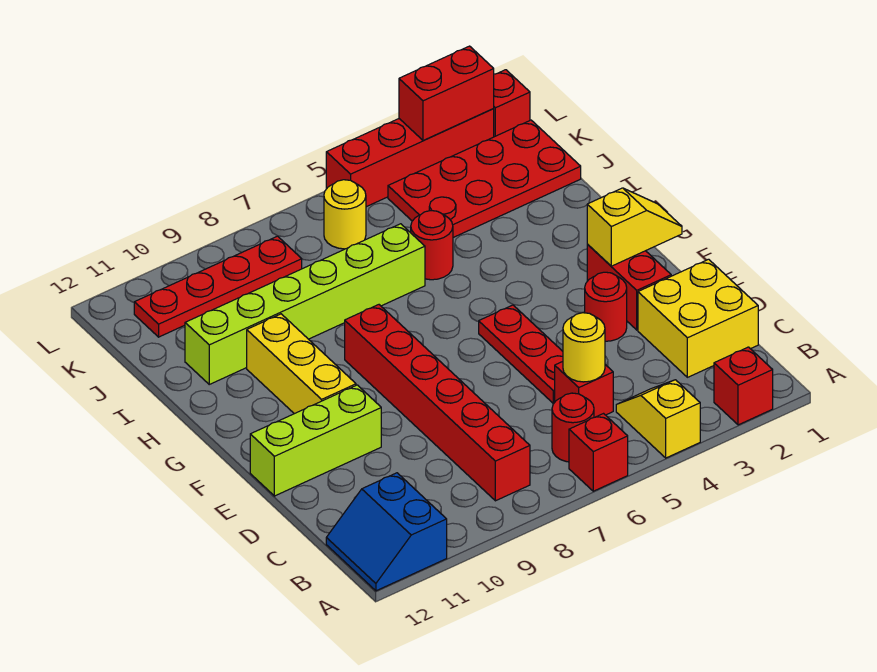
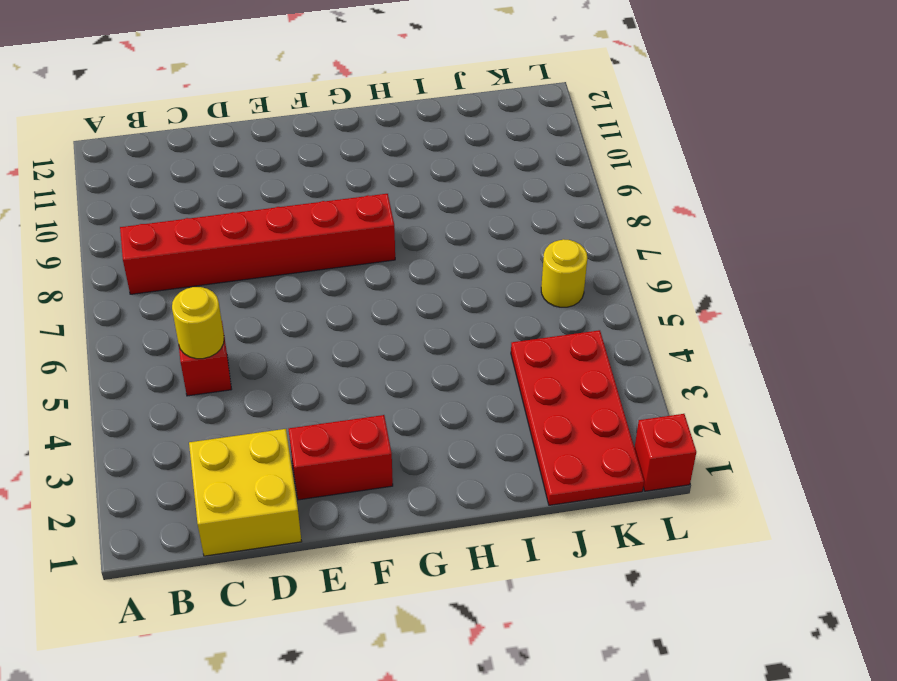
none -> red 1x1 brick [714,347,773,425]
none -> yellow 1x2 slope [616,380,700,458]
none -> red 1x1 brick [569,414,628,491]

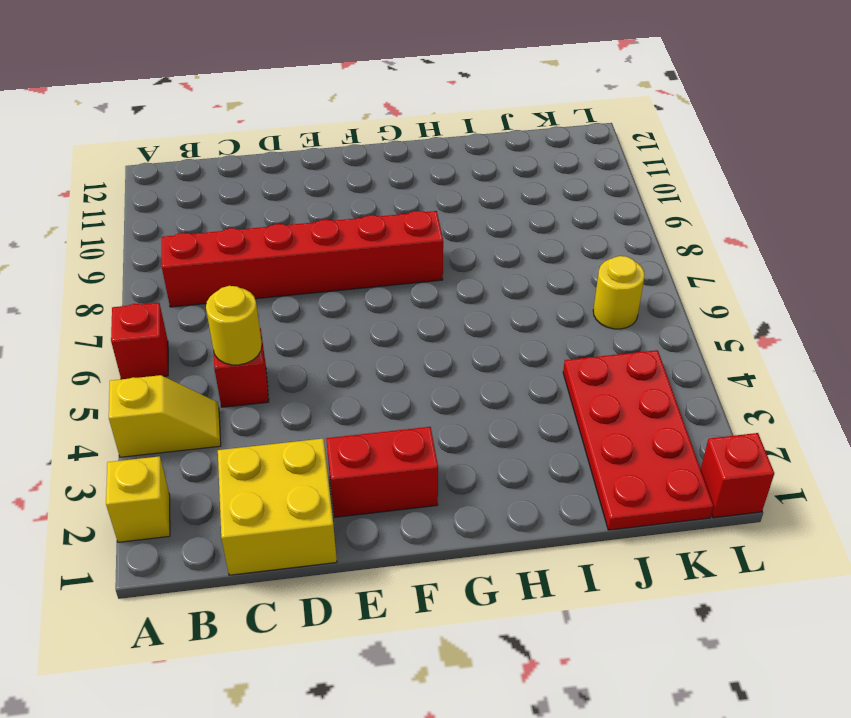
yellow 1x1 brick [106,456,170,542] -> red 1x1 brick [714,347,773,425]
none -> blue 2x2 slope [326,473,447,591]
none -> red 1x1 round brick [552,393,594,462]
none -> red 1x3 plate [479,305,563,404]

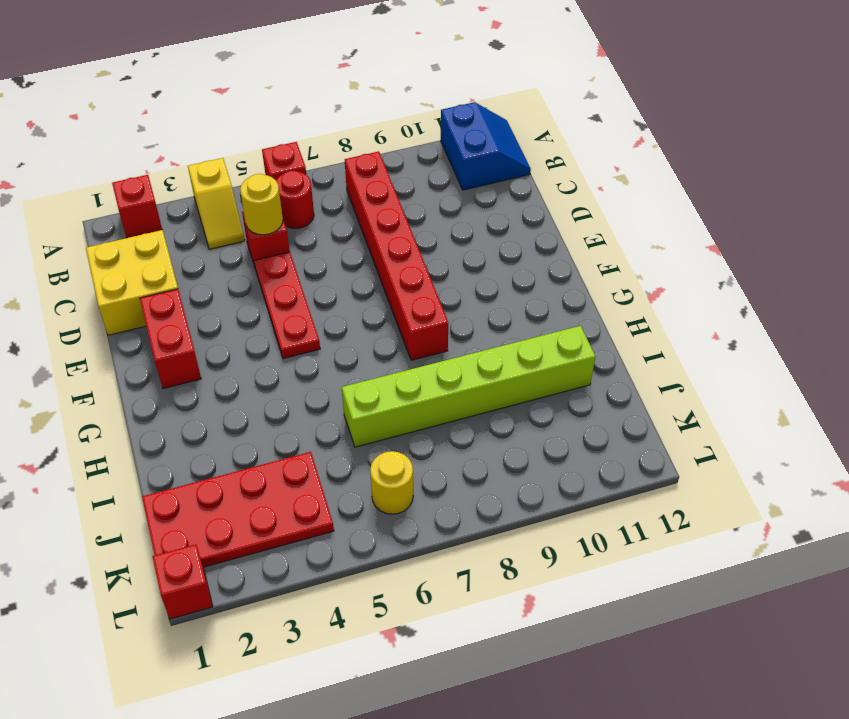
none -> red 1x1 round brick [585,272,627,341]
none -> lime 1x3 brick [250,385,381,496]
none -> yellow 1x3 brick [247,314,356,414]

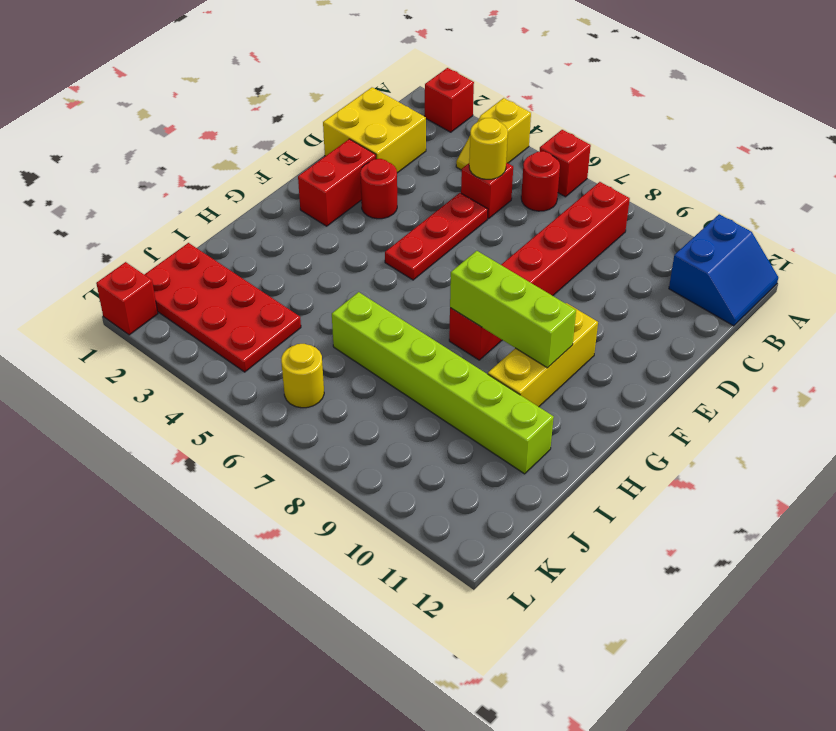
lime 1x3 brick [450,251,576,368] -> lime 1x3 brick moved to [250,385,381,496]
none -> red 1x1 round brick [411,211,453,280]
none -> red 1x4 plate [134,236,302,337]
none -> red 1x4 brick [326,109,494,207]

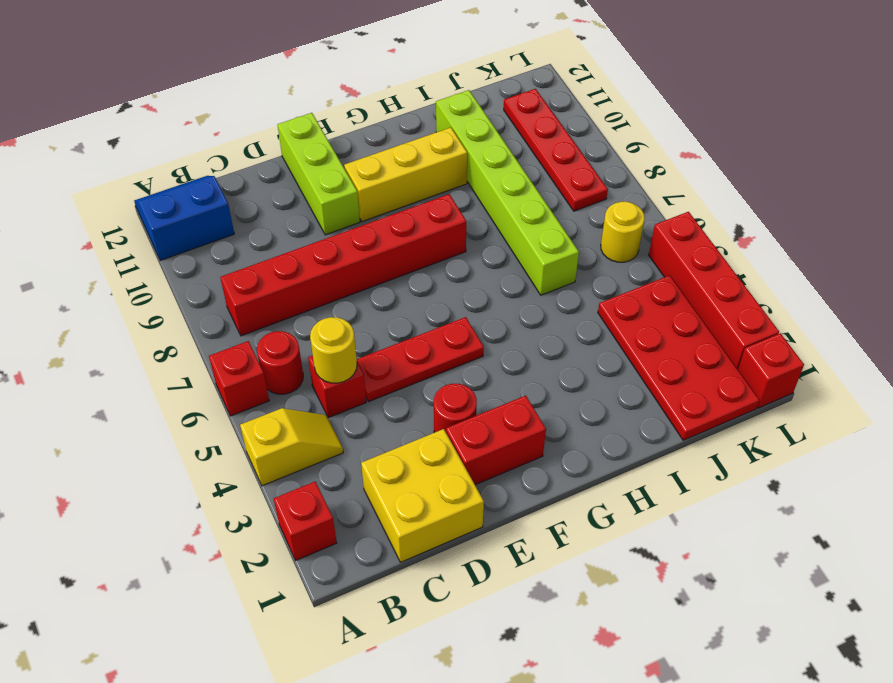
none -> red 1x1 round brick [411,211,453,280]
none -> yellow 1x2 slope [587,188,682,266]
none -> red 1x2 brick [399,46,494,140]

